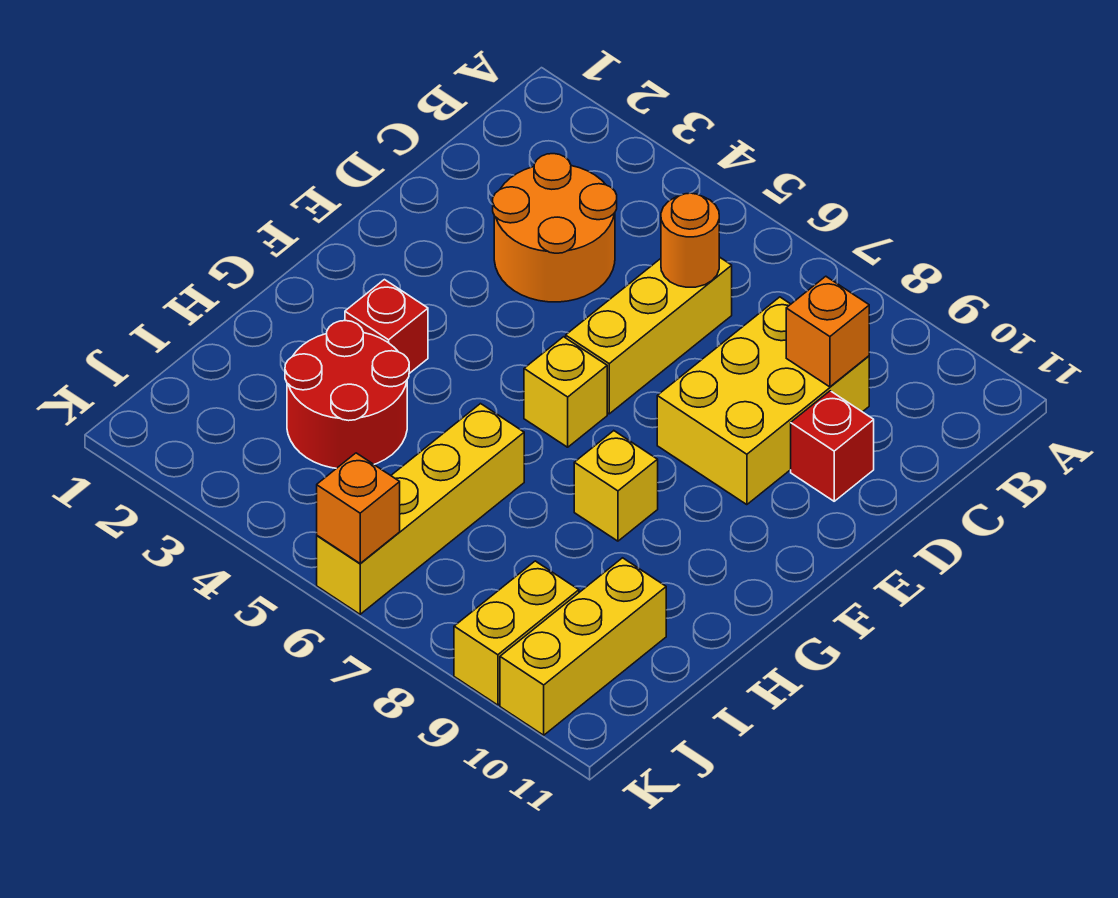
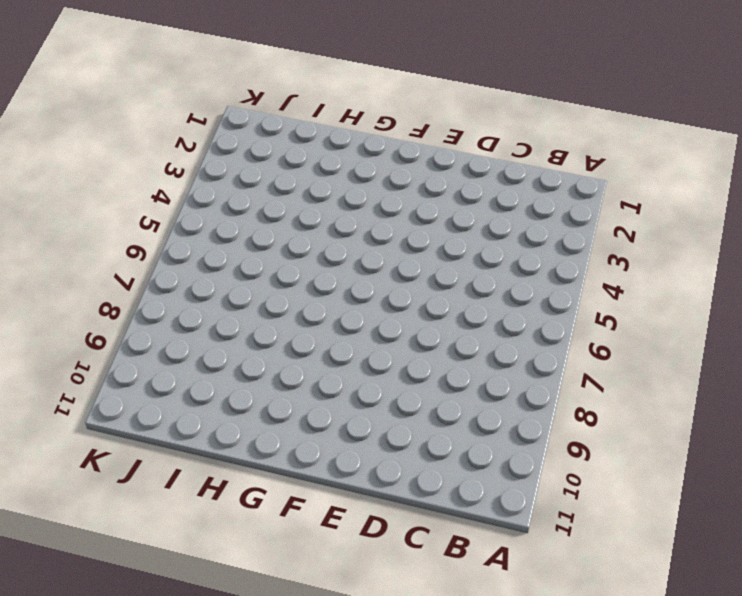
none -> orange 2x2 round brick [493,154,617,302]
none -> yellow 1x3 brick [566,257,732,414]
none -> yellow 2x3 brick [657,297,869,505]

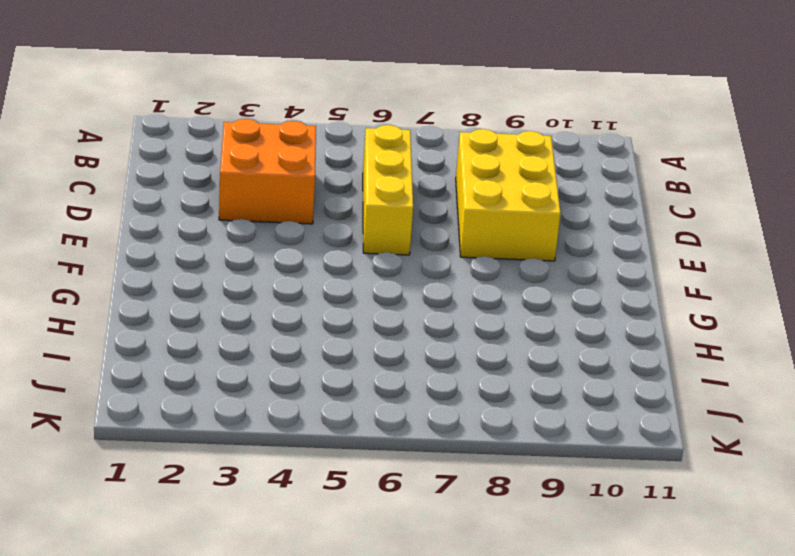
orange 2x2 brick [219,119,316,224] -> orange 2x2 round brick [493,154,617,302]
none -> red 1x1 brick [791,391,874,501]
none -> yellow 1x1 brick [524,337,607,447]
none -> red 1x1 brick [345,280,428,373]

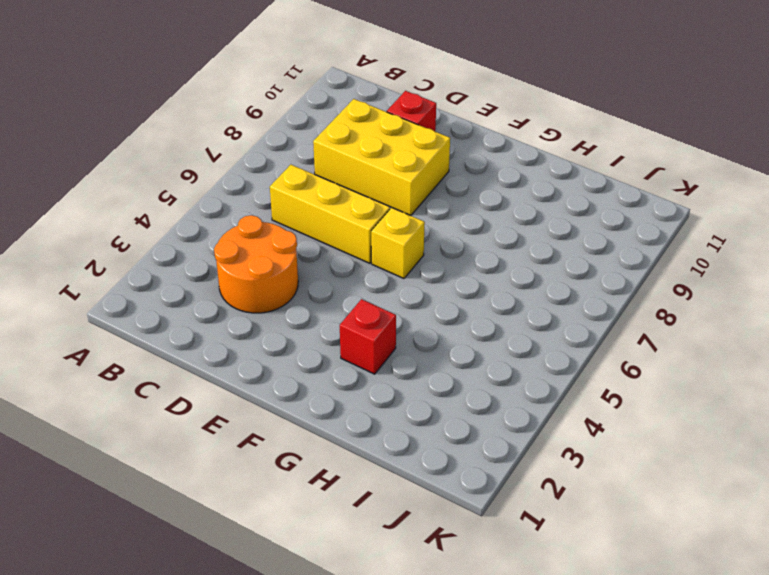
none -> yellow 1x1 brick [574,431,658,541]
none -> red 2x2 round brick [285,321,409,468]
none -> yellow 1x4 brick [317,404,524,614]

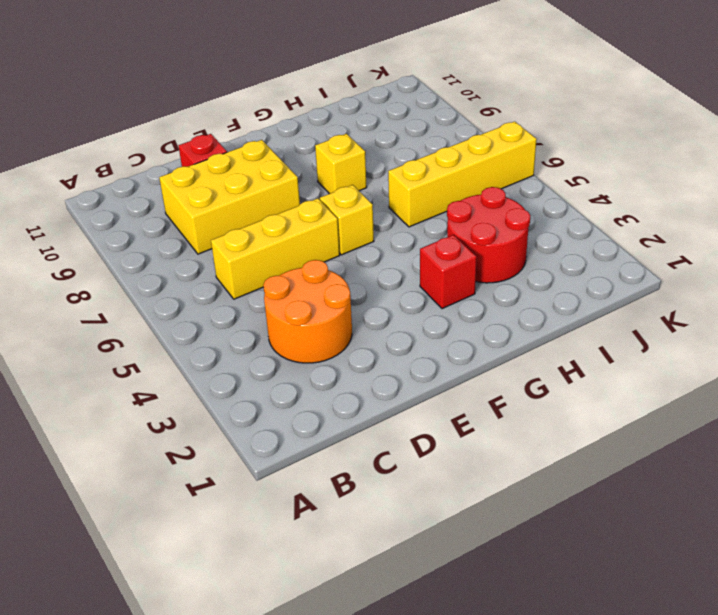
none -> yellow 1x3 brick [500,558,666,735]
none -> yellow 1x2 brick [454,561,579,705]
none -> orange 1x1 round brick [661,193,719,287]

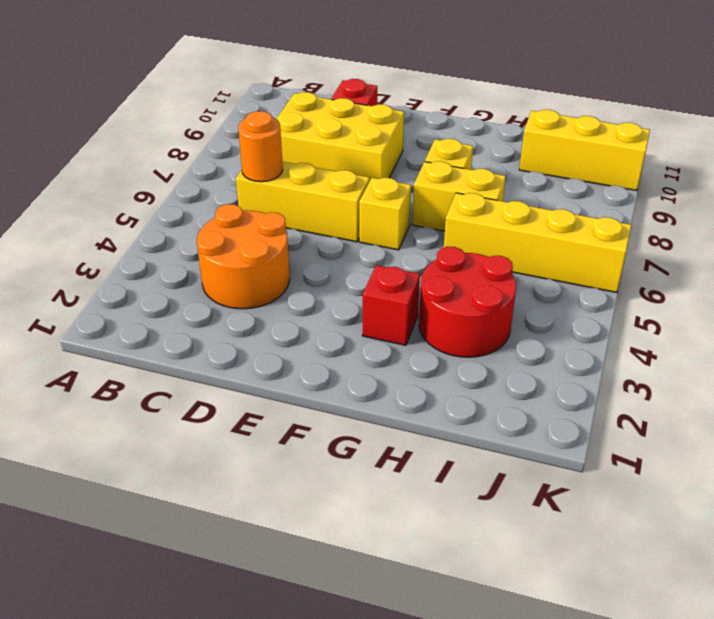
yellow 1x2 brick [412,161,506,231] -> yellow 1x2 brick moved to [454,561,579,705]
none -> orange 1x1 brick [786,276,869,387]
none -> orange 1x1 brick [317,453,400,563]

